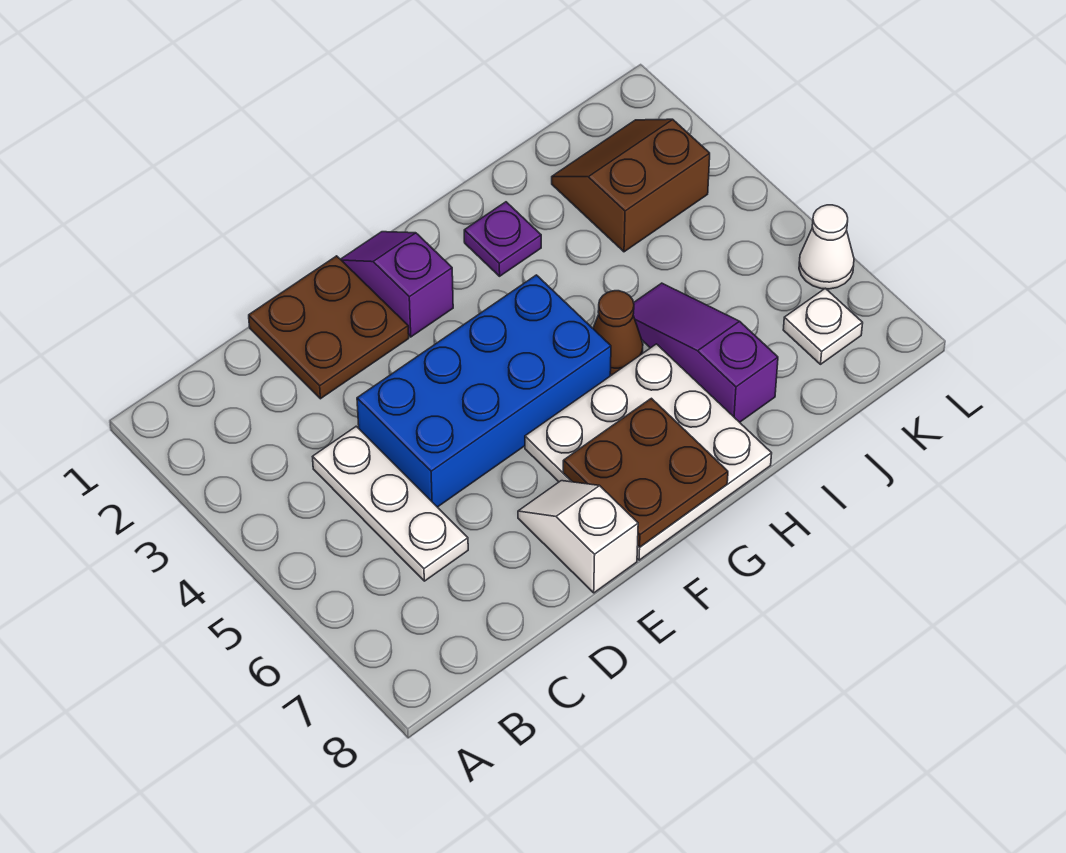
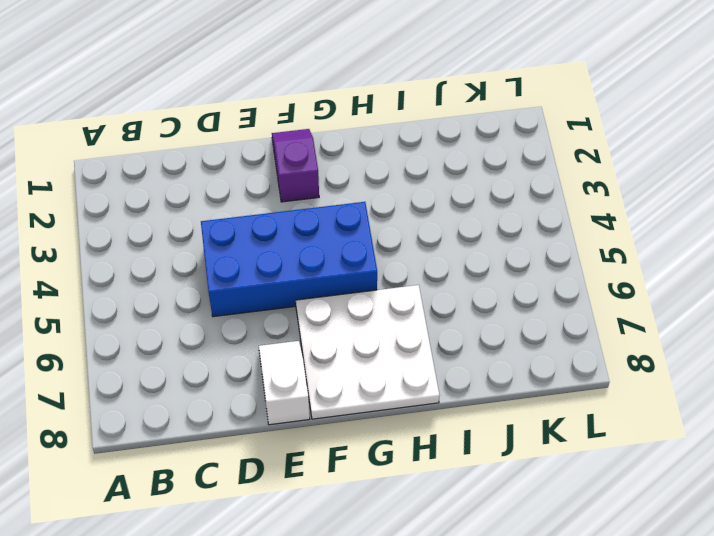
none -> white 1x3 plate [313,426,468,581]
none -> brown 2x2 plate [249,256,409,399]
none -> purple 1x1 plate [464,202,541,276]

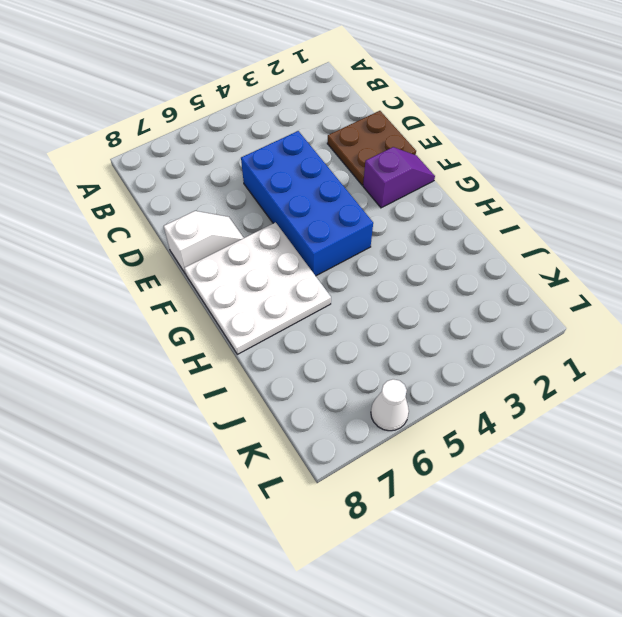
none -> white 1x3 plate [313,426,468,581]
none -> purple 1x1 plate [464,202,541,276]
none -> brown 1x1 cone [593,291,643,375]

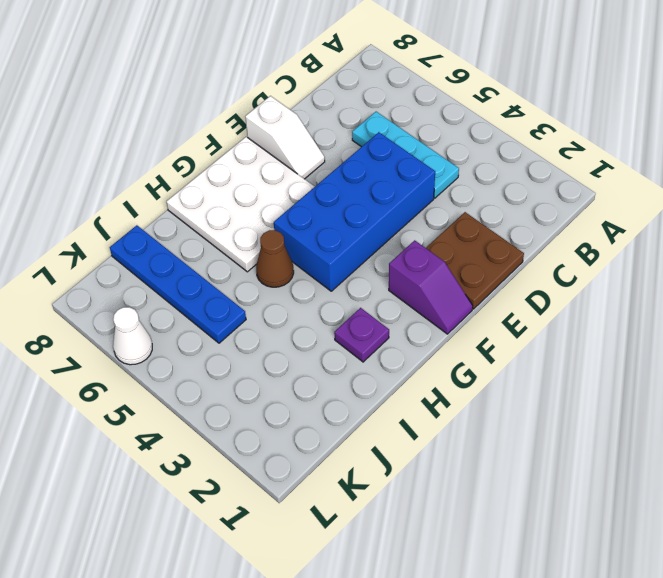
cyan 1x3 plate [352,112,459,198] -> white 1x3 plate [313,426,468,581]
blue 1x4 plate [110,225,246,343] -> none
none -> purple 1x3 slope [633,283,778,422]
none -> brown 2x2 slope [552,119,710,252]
none -> white 1x1 plate [783,288,863,364]

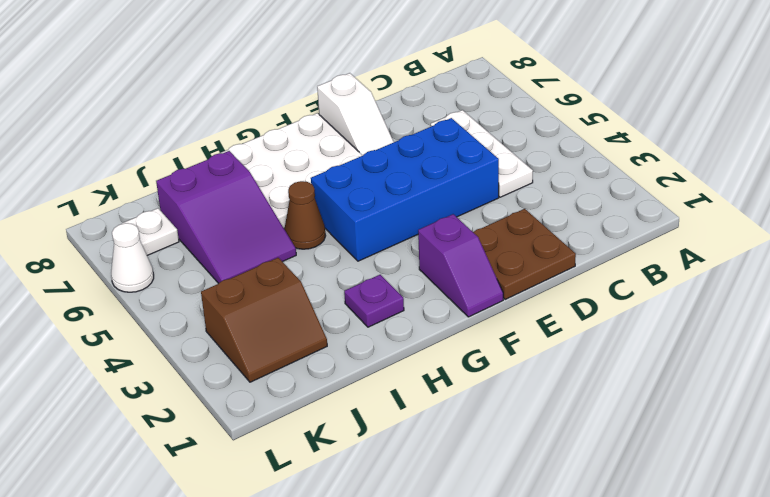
purple 2x3 slope [156,151,296,283] -> purple 1x3 slope [633,283,778,422]
none -> brown 2x2 plate [563,398,728,547]

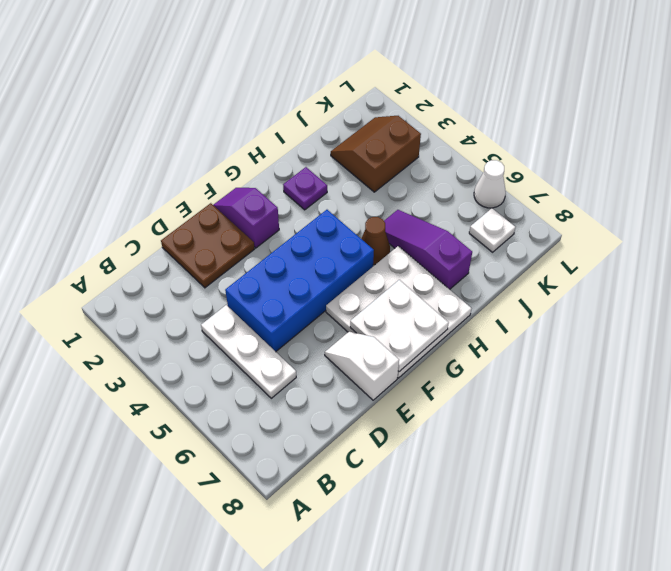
white 2x2 plate [350,280,449,372] -> brown 2x2 plate [563,398,728,547]

